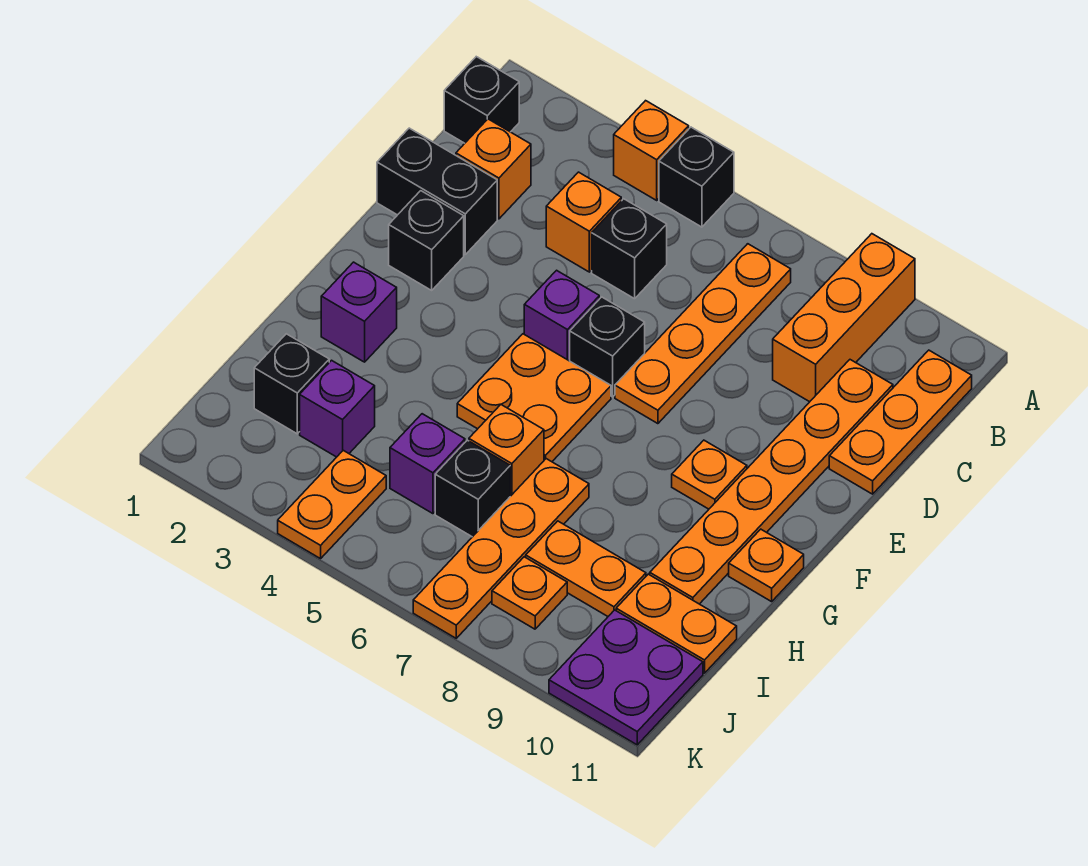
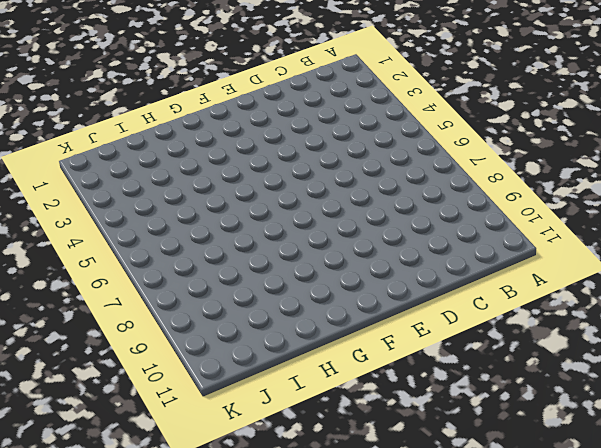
none -> orange 1x1 brick [614,101,689,200]
none -> black 1x1 brick [659,127,734,227]
none -> orange 1x3 brick [773,234,915,402]

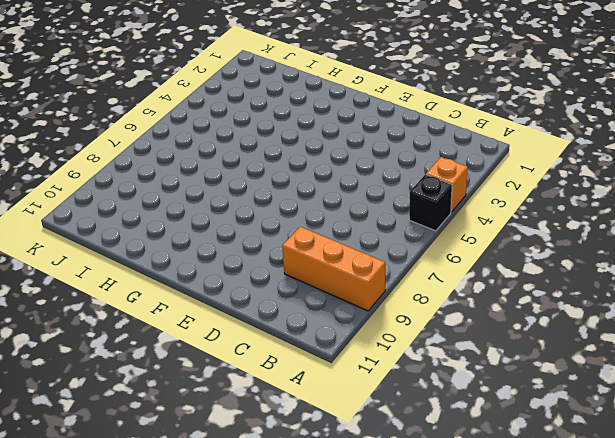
none -> black 1x1 brick [444,57,519,143]
none -> orange 1x4 plate [615,244,791,424]
none -> orange 1x3 plate [829,350,972,494]

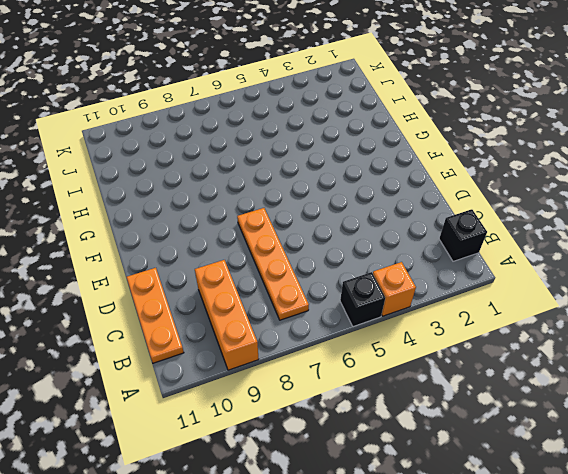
none -> orange 1x1 brick [456,119,531,219]
none -> orange 1x1 brick [546,172,621,272]
none -> black 1x1 brick [592,199,667,299]

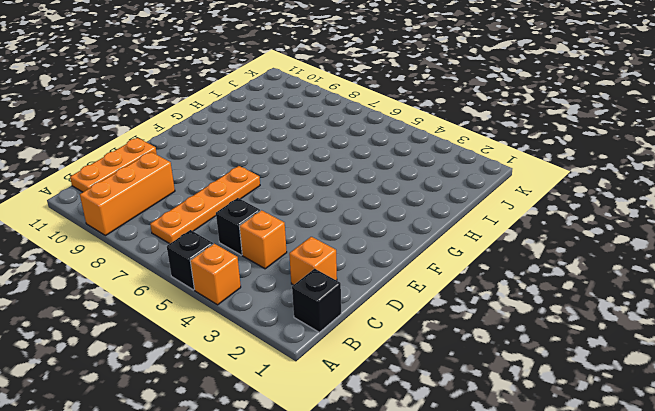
none -> orange 1x6 plate [650,360,893,604]
none -> black 1x2 brick [377,128,497,254]
none -> black 1x1 brick [389,191,464,290]

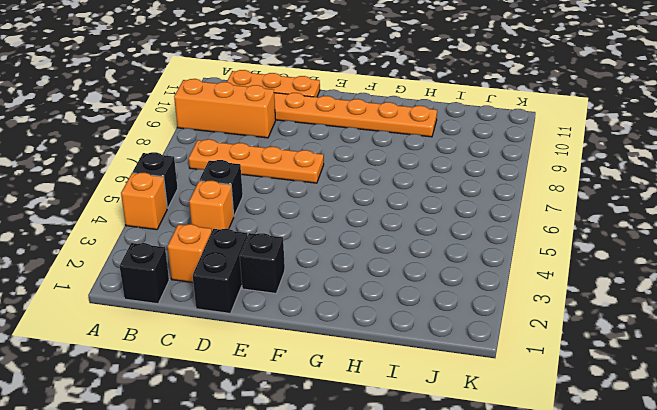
none -> purple 1x1 brick [524,270,599,361]
none -> black 1x1 brick [570,297,645,397]
none -> orange 2x2 plate [457,334,611,462]

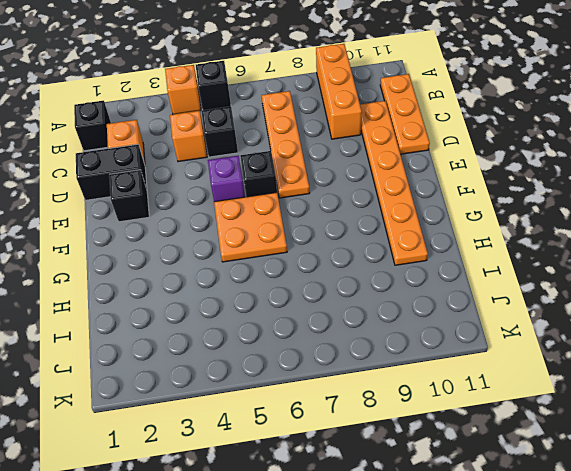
none -> orange 1x1 plate [672,440,747,509]
none -> purple 1x1 brick [321,262,397,362]
none -> orange 1x1 plate [729,529,804,602]

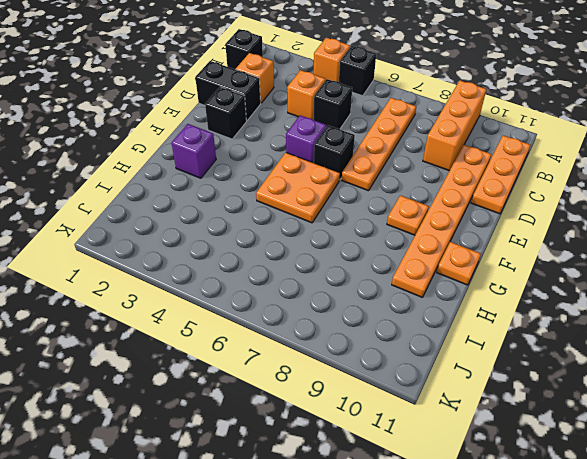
none -> orange 1x1 brick [469,405,544,496]
none -> orange 1x4 plate [413,459,589,638]
none -> black 1x1 brick [254,334,329,434]

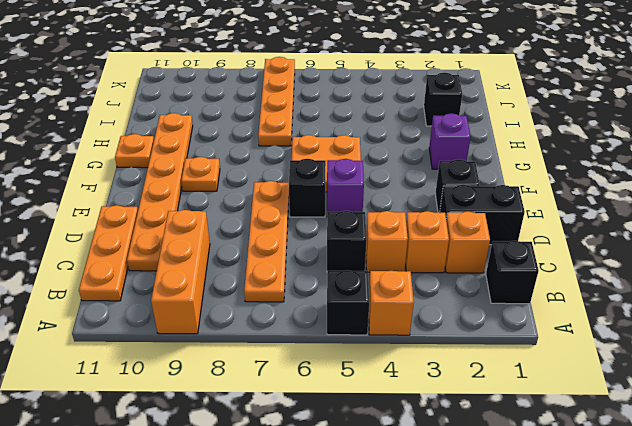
orange 1x1 brick [405,211,449,273] -> orange 1x1 brick moved to [469,405,544,496]
none -> purple 1x1 brick [300,360,375,457]
none -> purple 1x1 brick [390,414,465,514]
none -> black 1x1 brick [435,440,510,537]

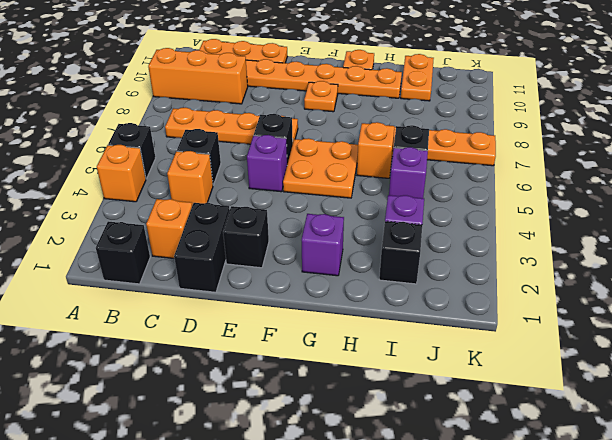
none -> orange 1x2 plate [526,521,646,616]
none -> orange 1x2 plate [278,450,386,559]
none -> orange 1x1 plate [492,557,567,629]

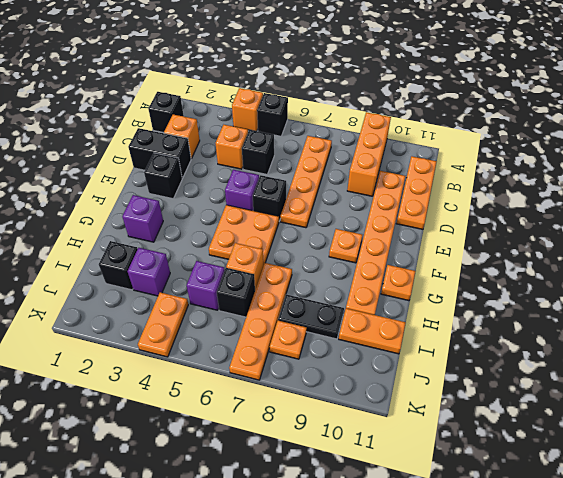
black 1x2 plate [278,294,344,339] -> orange 1x2 plate [526,521,646,616]
none -> purple 2x2 plate [549,610,703,745]

